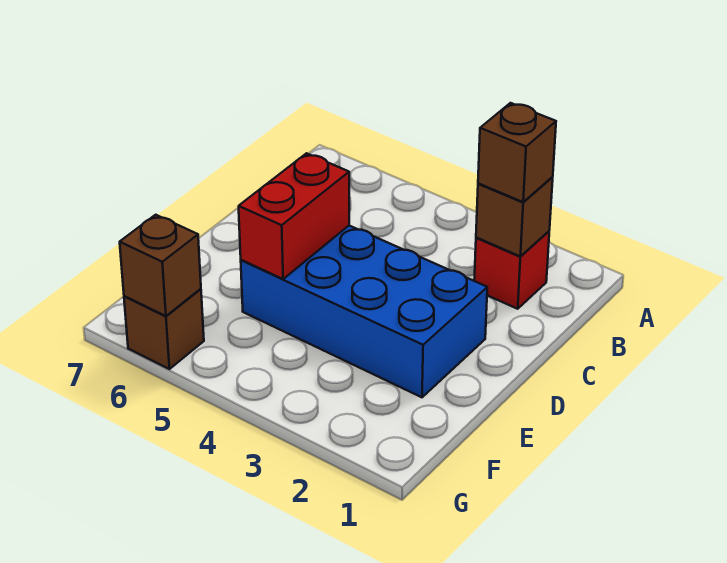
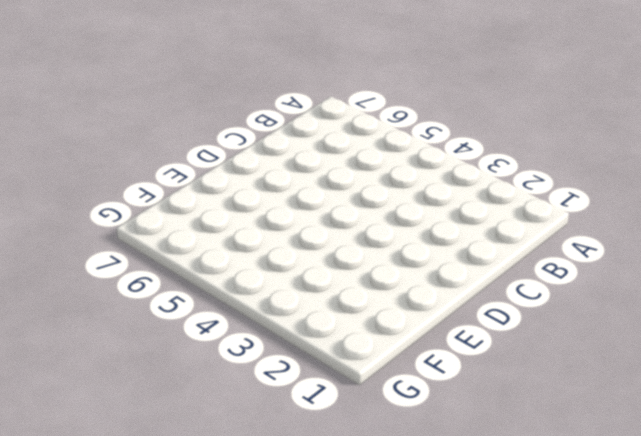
none -> red 1x1 brick [474,231,549,309]
none -> blue 2x4 brick [241,226,487,397]

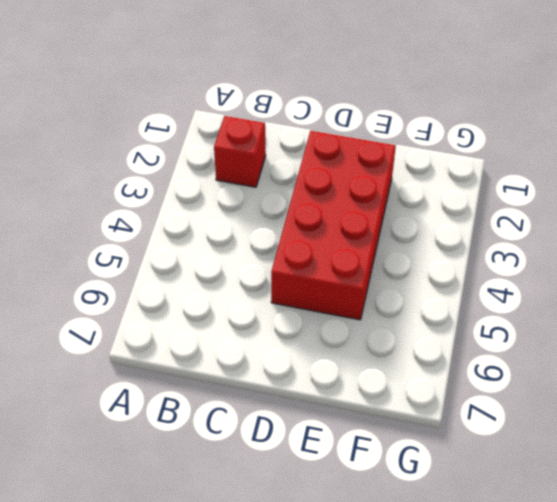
red 2x4 brick [271,131,396,320] -> blue 2x4 brick [241,226,487,397]
none -> brown 1x1 brick [124,289,204,369]
none -> brown 1x1 brick [476,177,553,256]

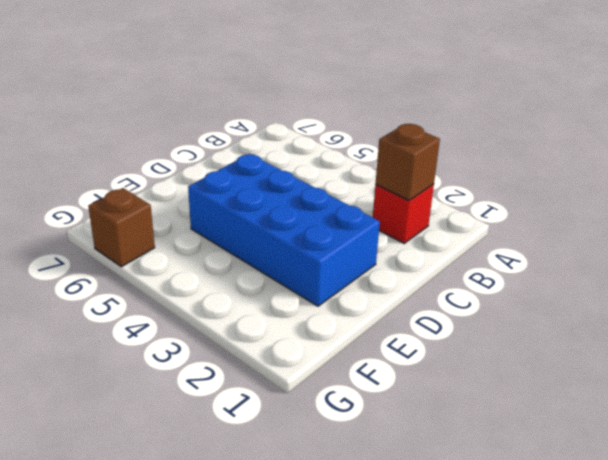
none -> red 1x2 brick [239,153,349,279]
none -> brown 1x1 brick [120,215,201,316]

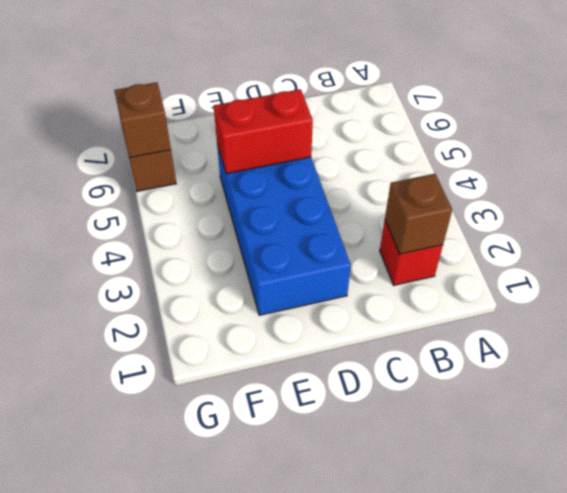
none -> brown 1x1 brick [478,103,556,202]

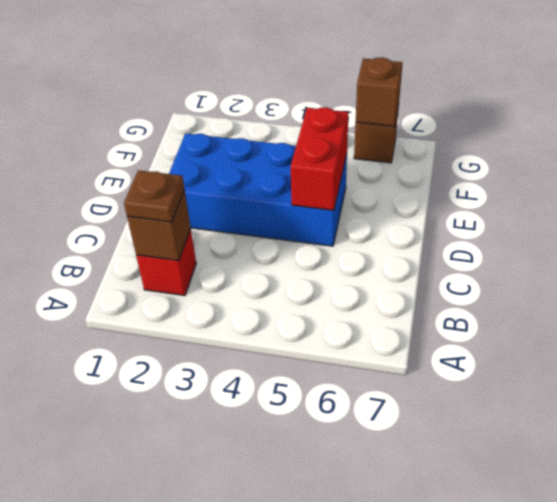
brown 1x1 plate [124,170,184,222] -> brown 1x1 brick [478,103,556,202]

